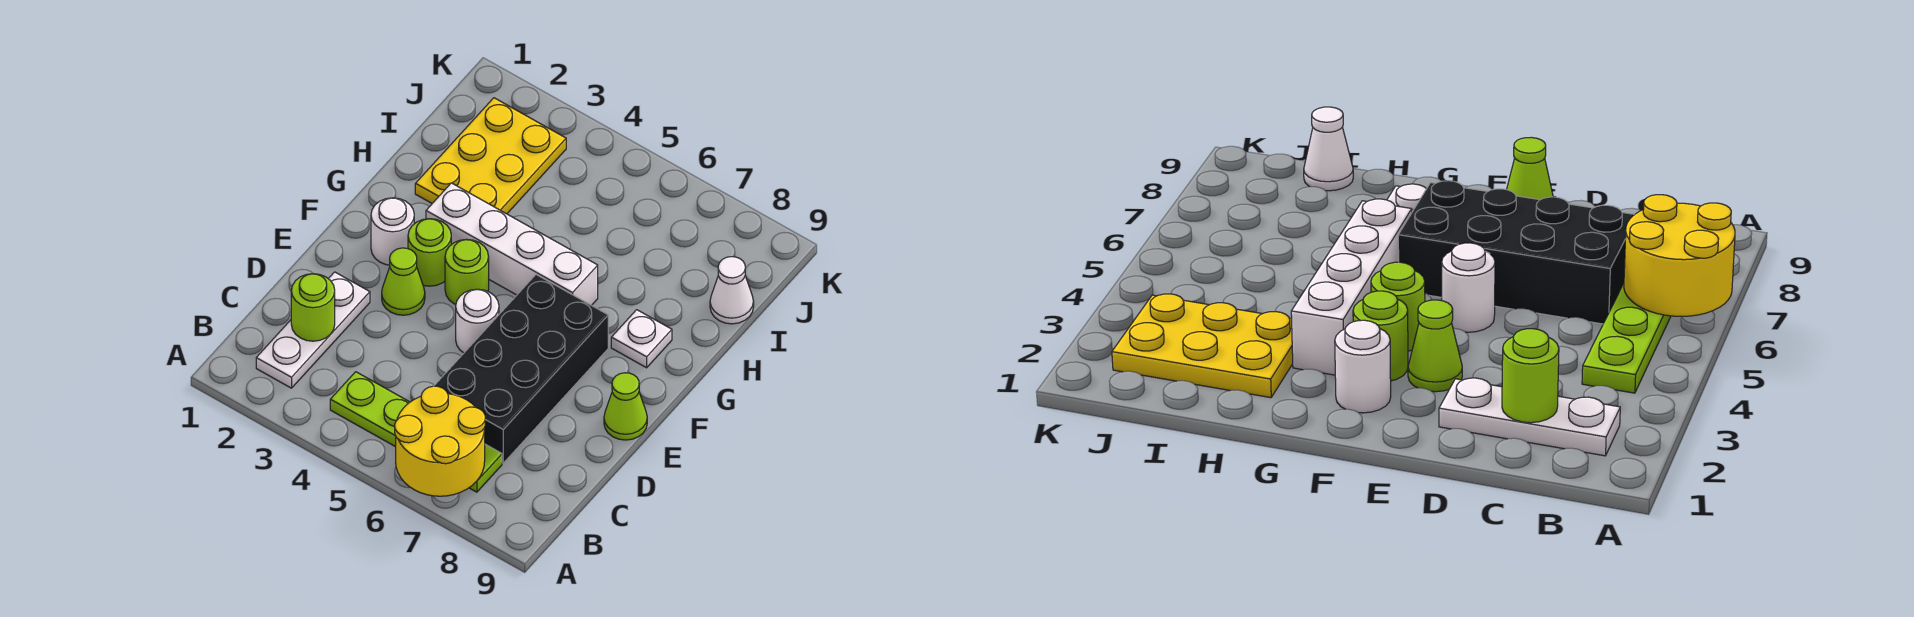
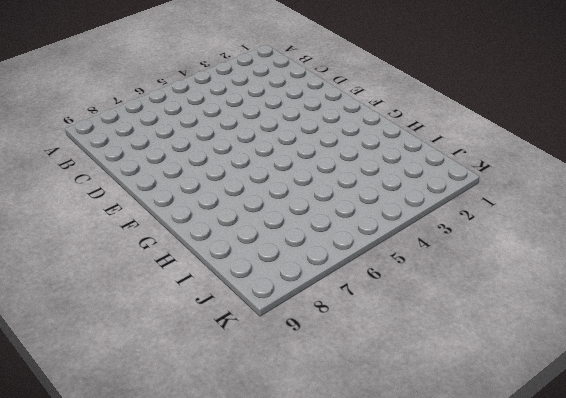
none -> white 1x3 plate [256,272,370,388]
none -> lime 1x4 plate [330,372,502,492]
none -> black 2x4 brick [434,275,608,463]

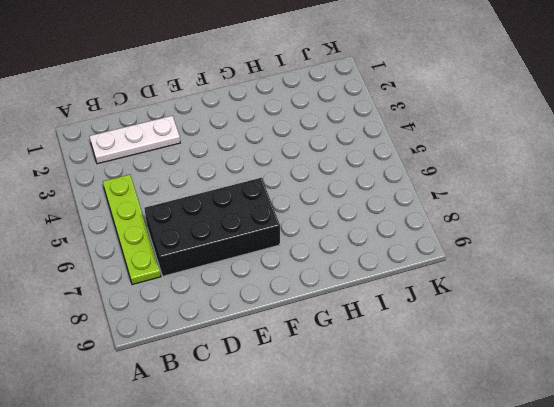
none -> lime 1x1 cone [382,248,425,315]
none -> white 1x1 round brick [456,289,499,353]
none -> lime 1x1 cone [604,373,647,440]

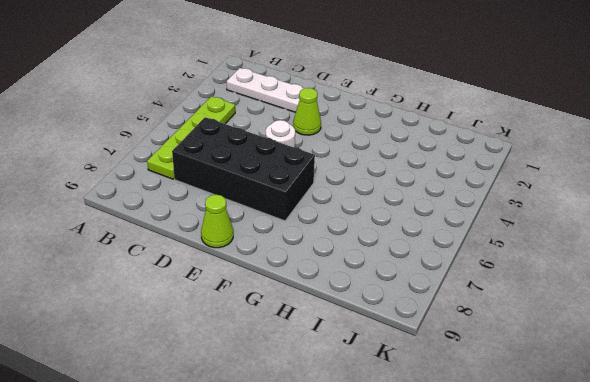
none -> white 1x1 round brick [371,198,414,265]
none -> lime 1x1 round brick [408,219,451,286]
none -> lime 1x1 round brick [445,239,489,304]

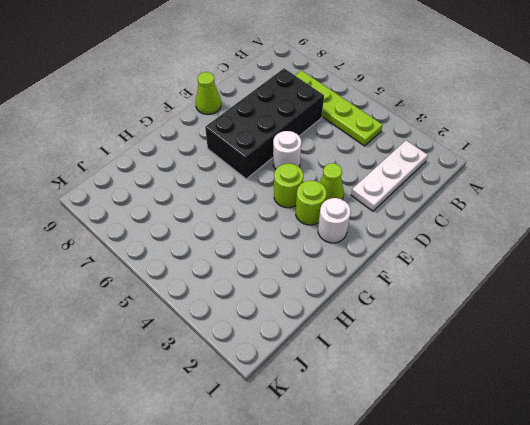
none -> white 1x4 brick [426,183,598,305]
none -> white 1x1 plate [611,310,672,368]
none -> yellow 2x3 plate [415,98,566,214]

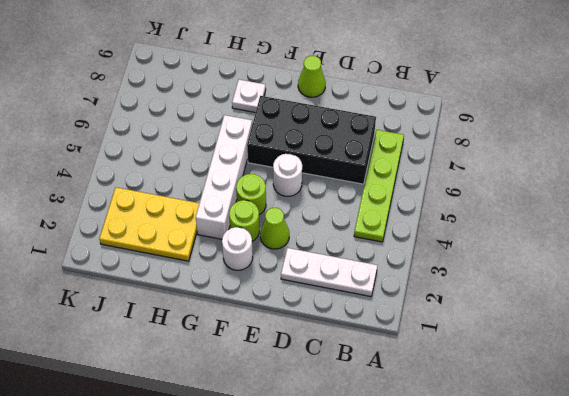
none -> white 1x1 cone [710,257,754,324]
none -> yellow 2x2 round brick [395,386,485,496]
none -> lime 1x1 round brick [291,274,335,341]

